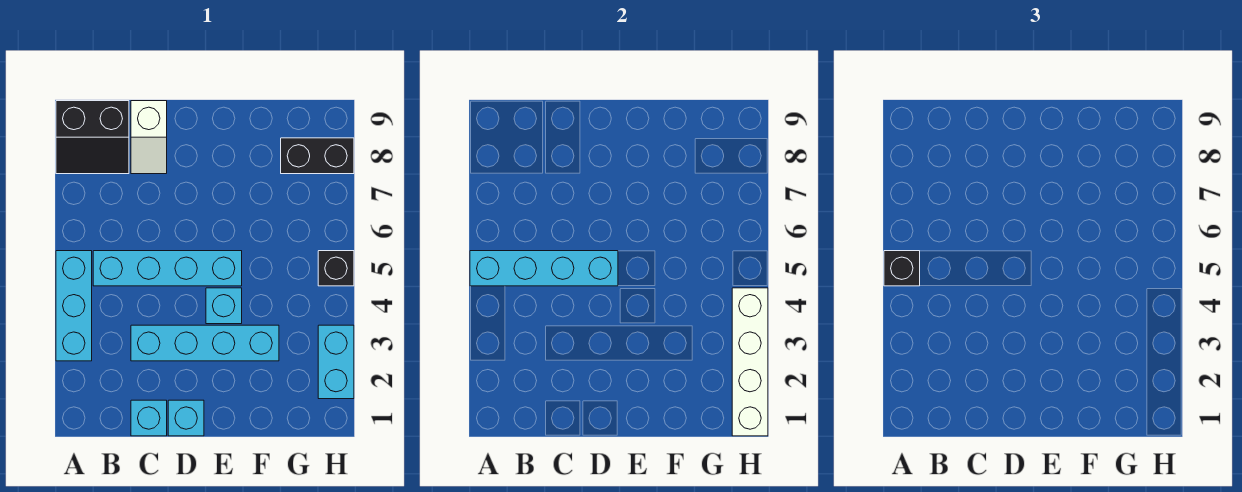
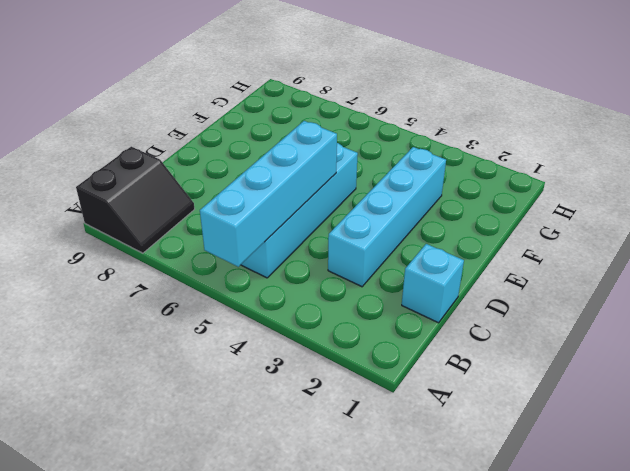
none -> cyan 1x3 brick [56,251,92,361]
none -> white 1x2 slope [131,101,167,174]
none -> cyan 1x1 brick [168,400,204,436]

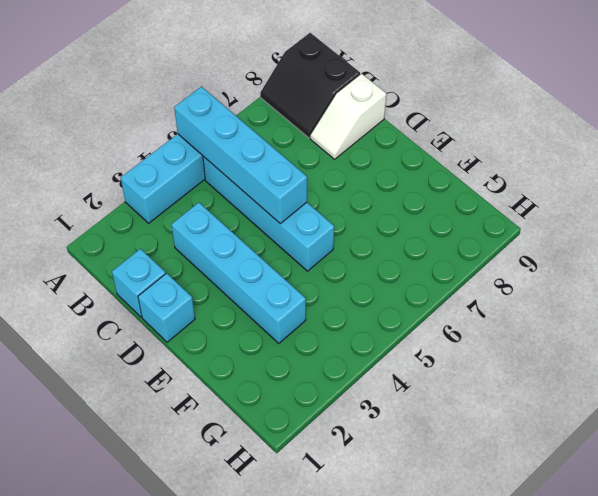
none -> cyan 1x1 brick [206,288,242,324]
none -> black 1x2 brick [281,138,354,174]
none -> cyan 1x2 brick [318,325,354,399]

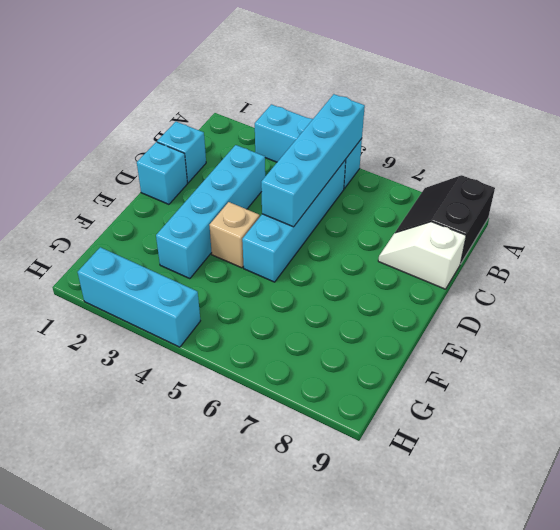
tan 1x1 brick [209,202,260,268] -> cyan 1x1 brick [206,288,242,324]
cyan 1x3 brick [78,247,200,347] -> cyan 1x2 brick [318,325,354,399]
none -> black 1x2 brick [281,138,354,174]
none -> black 1x1 brick [318,251,354,286]
none -> white 1x4 brick [732,288,768,436]

